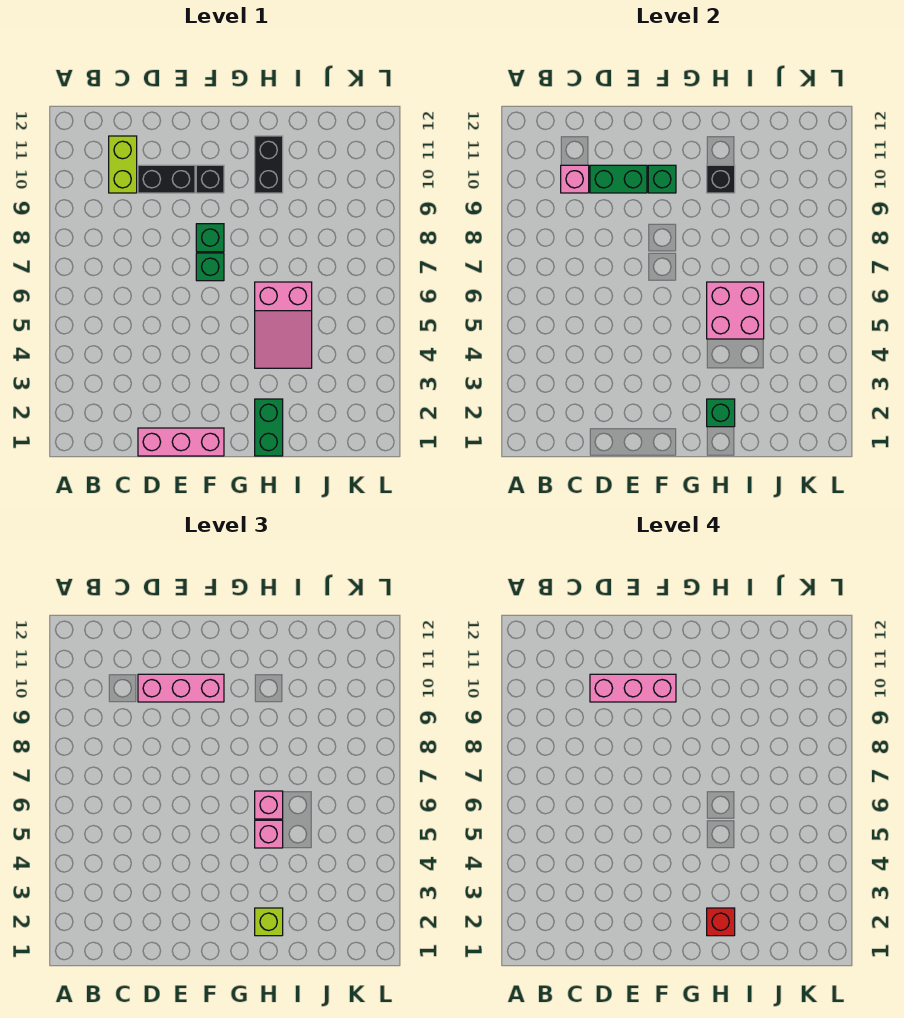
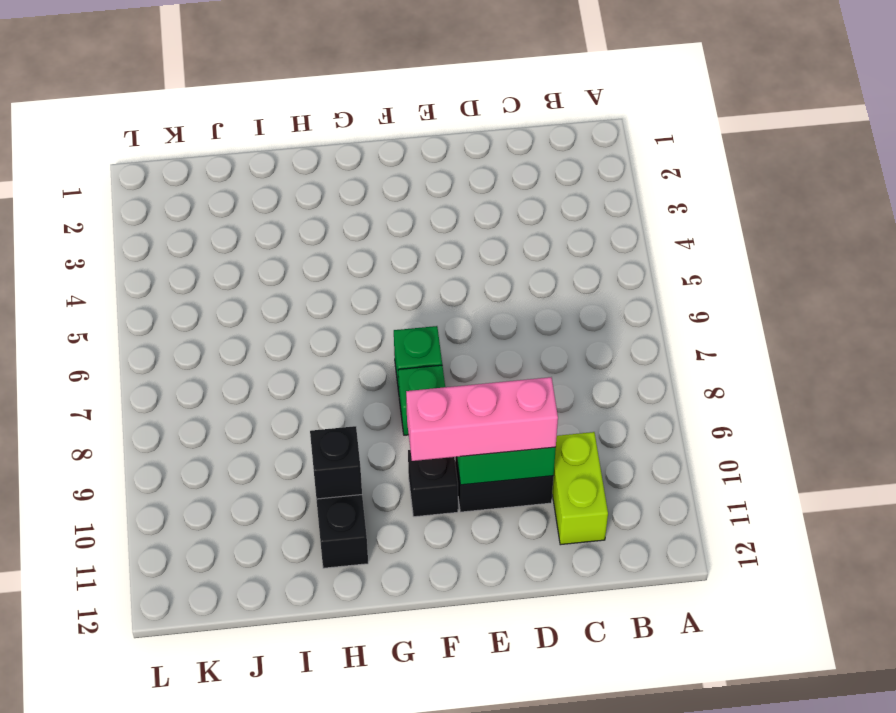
none -> pink 1x3 brick [138,428,224,456]
none -> green 1x2 brick [255,399,283,456]
none -> pink 2x3 slope [255,282,312,368]

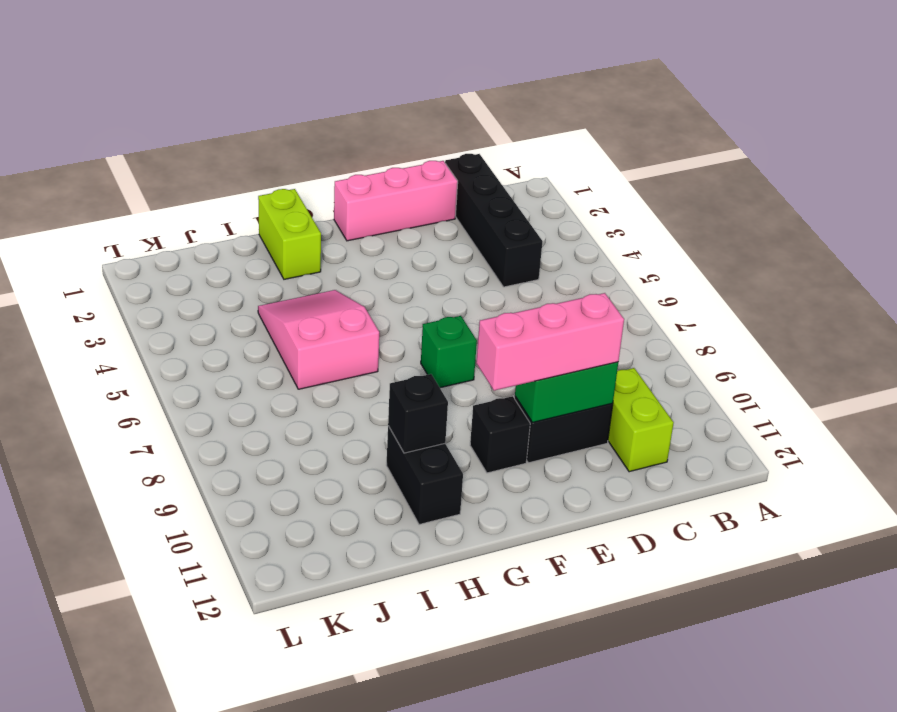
black 1x4 brick [445,154,543,287] -> none
lime 1x2 brick [258,189,321,279] -> green 1x2 brick [255,399,283,456]
none -> green 1x1 brick [196,224,224,252]
none -> pink 1x1 brick [561,165,589,193]
none -> green 1x1 brick [648,165,676,193]

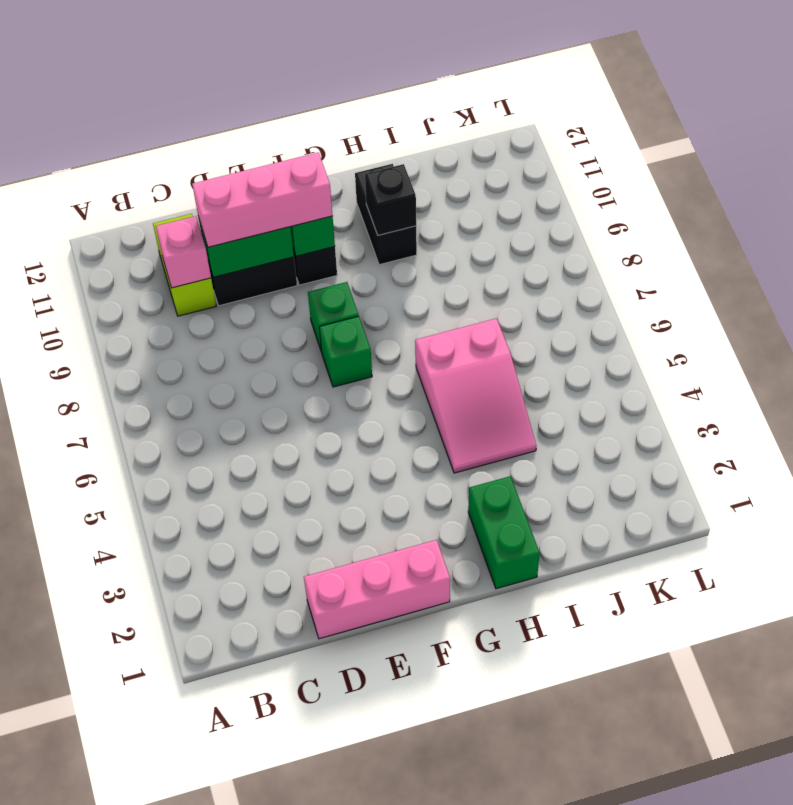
none -> green 1x1 brick [707,399,735,427]
none -> pink 2x2 brick [707,282,764,339]
none -> lime 1x1 brick [255,908,283,936]

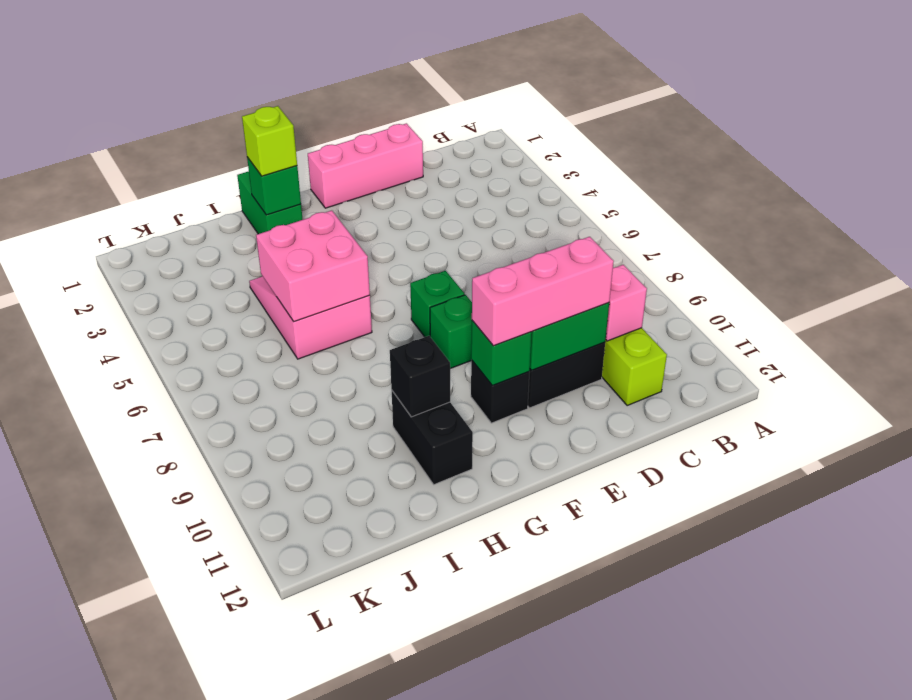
none -> pink 1x1 brick [255,820,283,848]
none -> pink 1x1 brick [255,791,283,819]
none -> pink 1x3 brick [590,674,676,702]

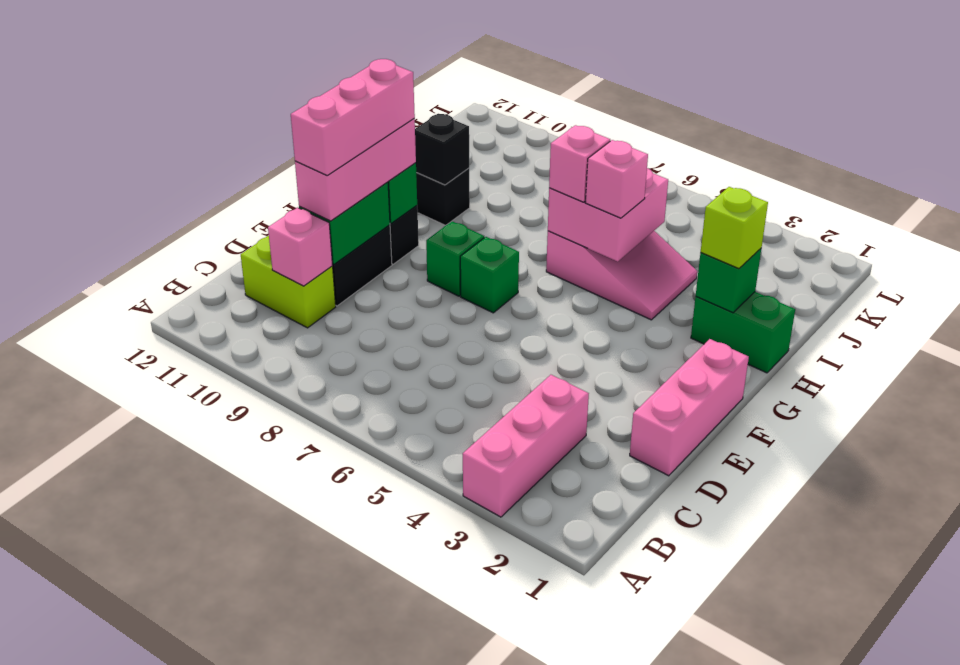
pink 1x3 brick [463,375,589,517] -> none
none -> red 1x1 brick [707,908,735,936]

